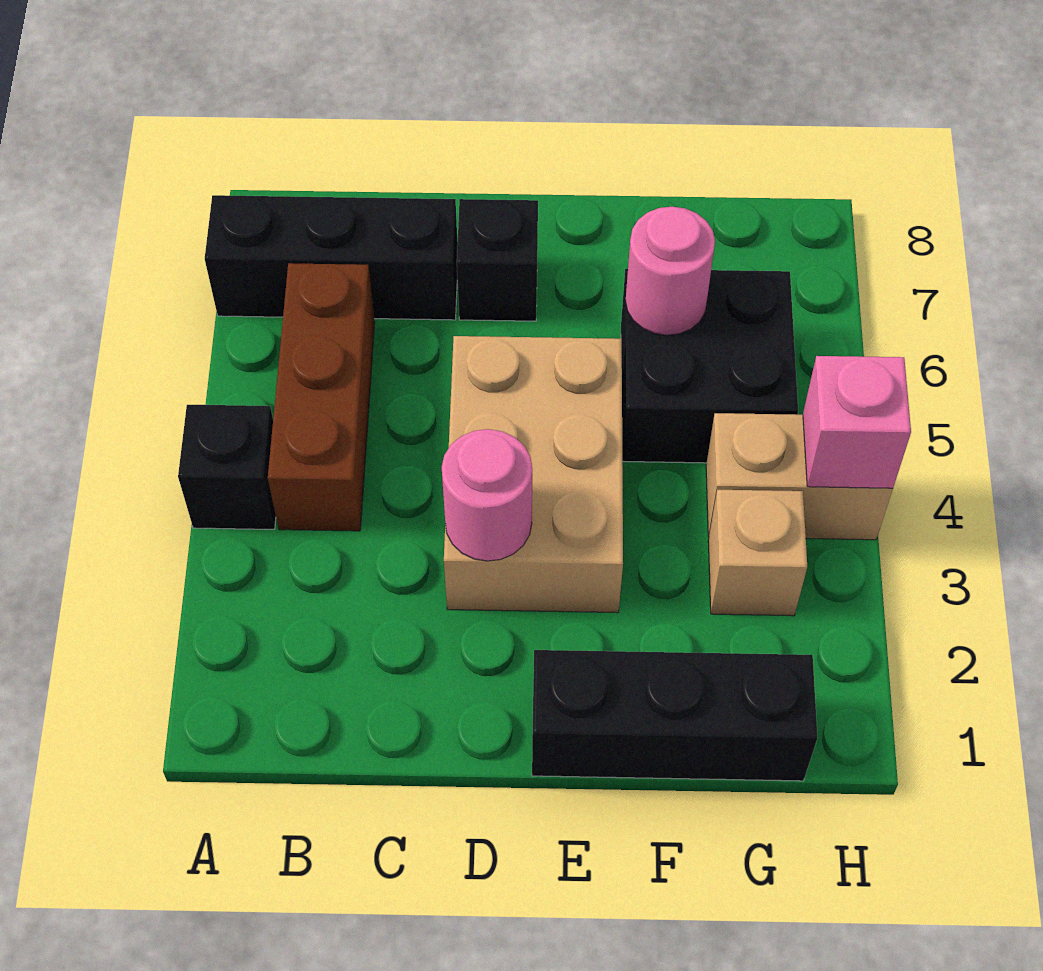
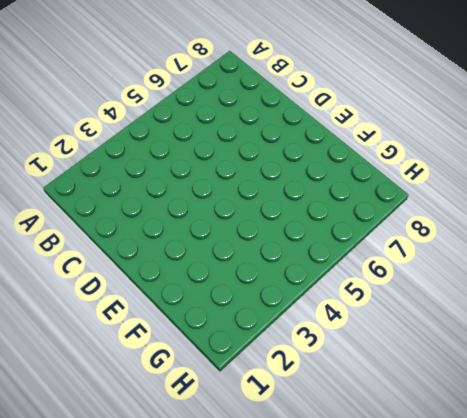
none -> black 1x1 brick [178,405,276,529]
none -> black 1x3 brick [205,195,458,320]
none -> brown 1x3 brick [268,263,375,531]

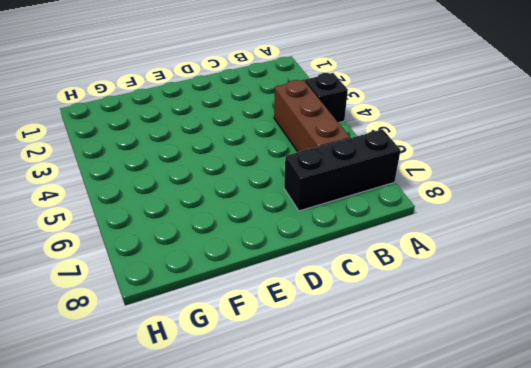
none -> tan 2x3 brick [444,336,623,613]
none -> black 1x1 brick [457,199,538,321]
none -> black 1x3 brick [532,650,817,781]

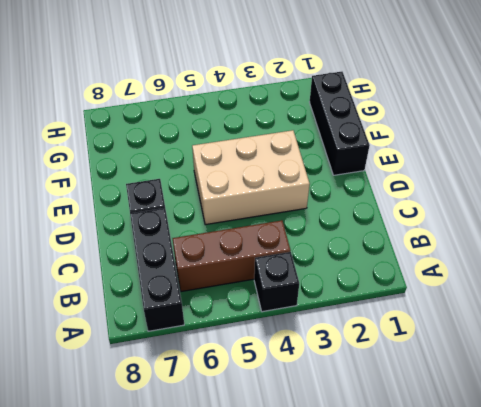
none -> black 2x2 brick [621,269,798,463]
none -> tan 1x1 brick [708,490,807,616]
none -> tan 1x2 brick [706,413,893,540]

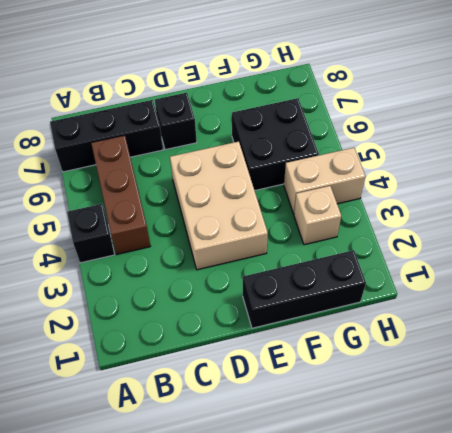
none -> pink 1x1 round brick [442,429,532,561]
none -> pink 1x1 round brick [626,207,715,335]
none -> pink 1x1 brick [803,356,911,488]

